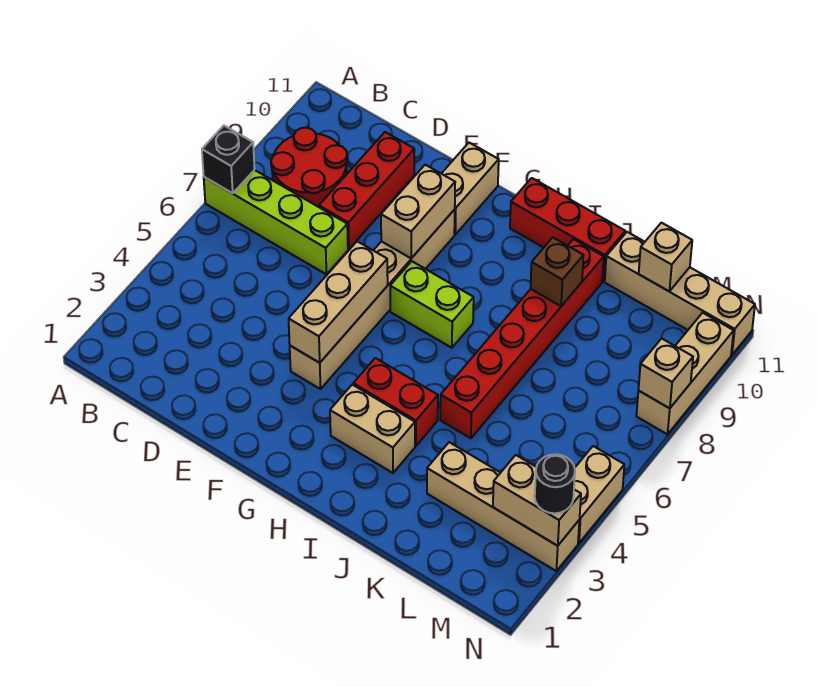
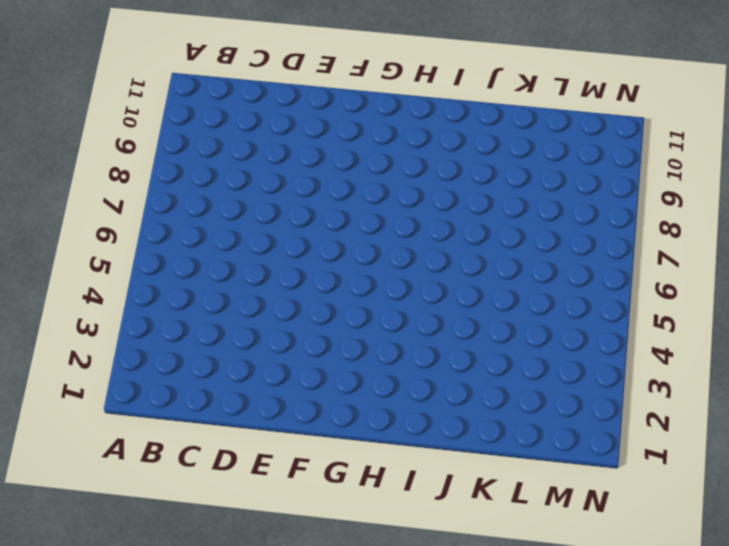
none -> lime 1x4 brick [204,170,348,274]
none -> red 2x2 round brick [271,128,347,207]
none -> red 1x3 brick [319,132,414,249]

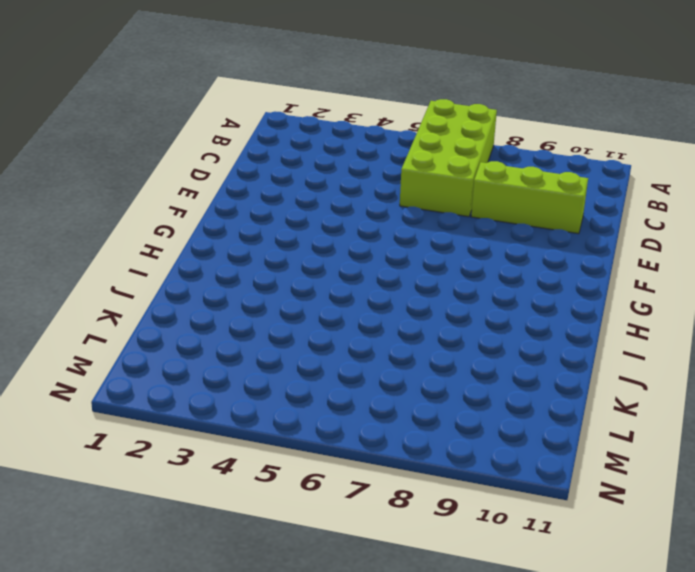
lime 2x4 brick [400,99,497,217] -> lime 1x4 brick [204,170,348,274]
lime 1x3 brick [471,161,588,234] -> red 1x3 brick [319,132,414,249]
none -> red 2x2 round brick [271,128,347,207]
none -> tan 1x6 brick [290,210,455,389]
none -> tan 1x2 brick [441,143,499,234]

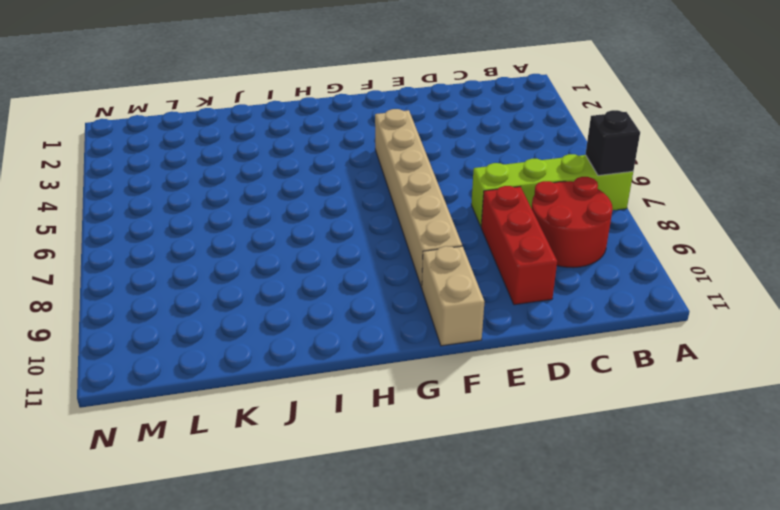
none -> lime 1x2 brick [390,261,474,348]
none -> tan 1x2 brick [330,385,415,473]
none -> red 1x2 brick [353,358,438,446]

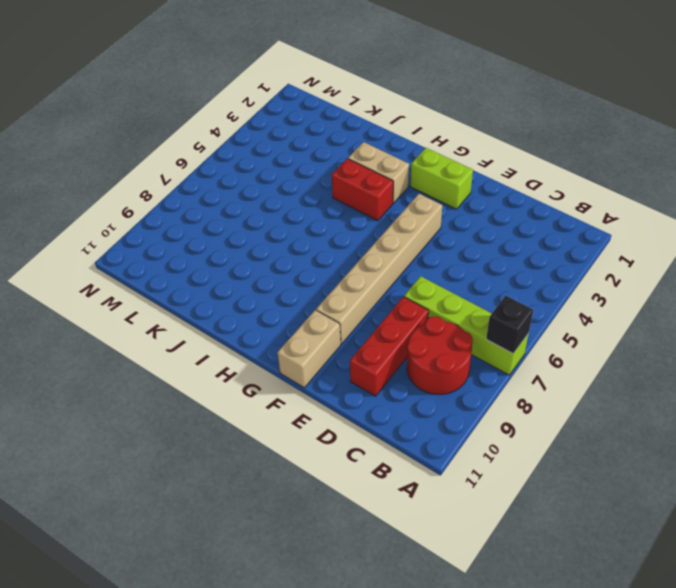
lime 1x2 brick [410,148,473,209] -> lime 1x2 brick moved to [390,261,474,348]
none -> red 1x3 brick [510,178,625,281]
none -> red 1x6 brick [440,239,604,438]
none -> tan 1x4 brick [427,442,579,571]

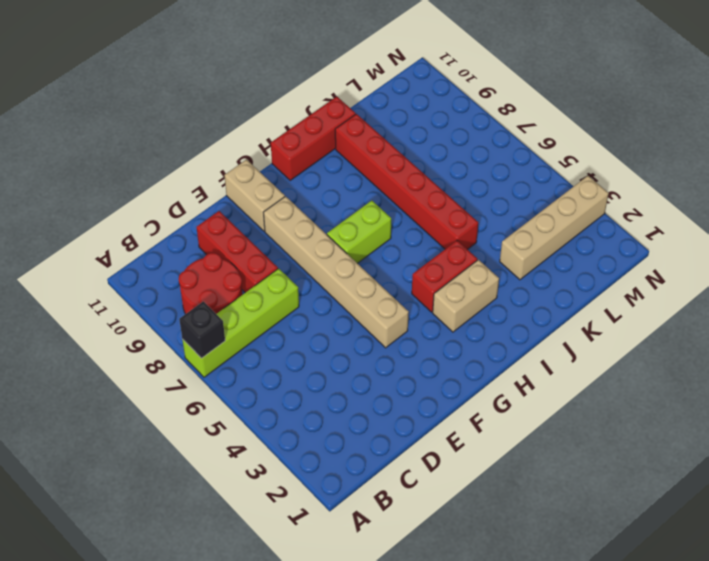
none -> tan 1x4 brick [605,232,755,355]
none -> tan 1x2 brick [574,446,624,543]
none -> tan 1x3 brick [636,313,734,434]

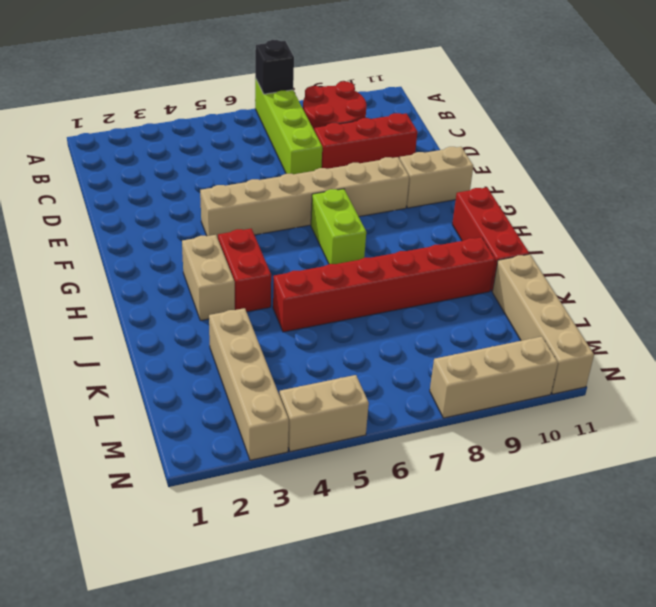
none -> tan 1x3 brick [289,241,388,363]
none -> tan 1x2 brick [381,165,455,258]
none -> brown 1x1 brick [531,238,584,306]

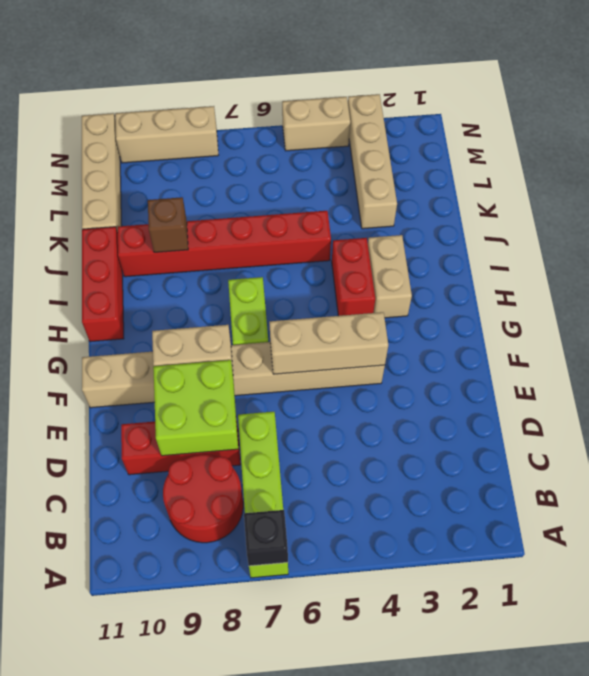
lime 2x2 brick [153,360,238,456] -> none
none -> tan 1x1 brick [639,223,692,291]
none -> tan 1x2 brick [493,455,581,546]
none -> tan 1x1 brick [638,338,693,408]

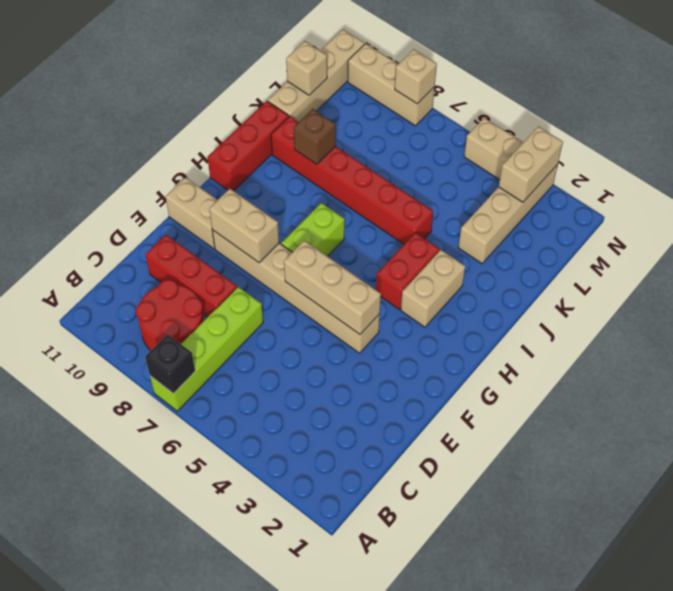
none -> black 1x1 round brick [535,454,575,513]

